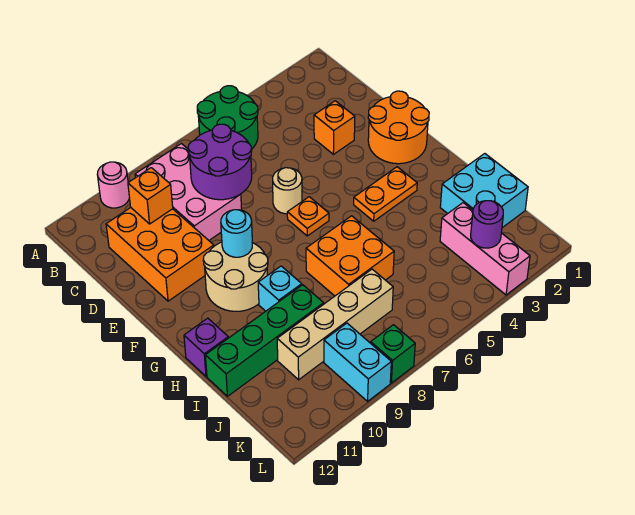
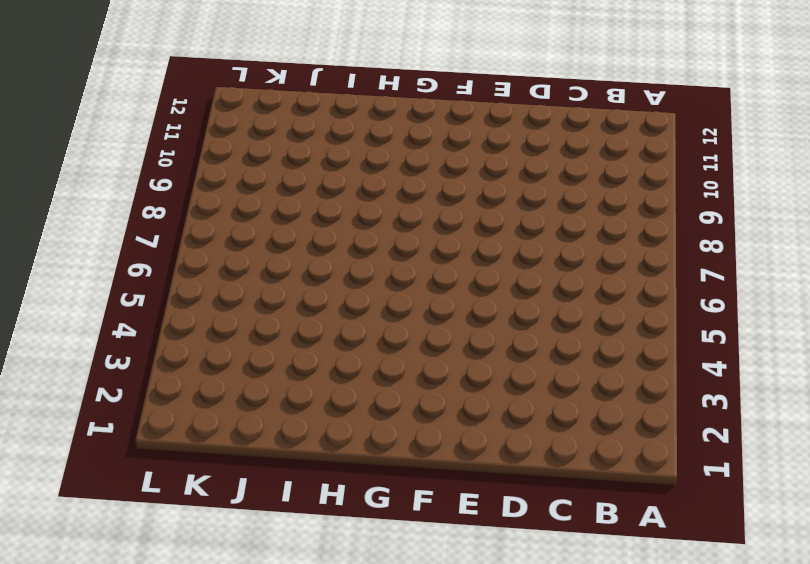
none -> green 2x2 round brick [197,86,258,150]
none -> pink 1x1 round brick [97,162,129,208]
none -> pink 2x3 brick [135,144,242,240]

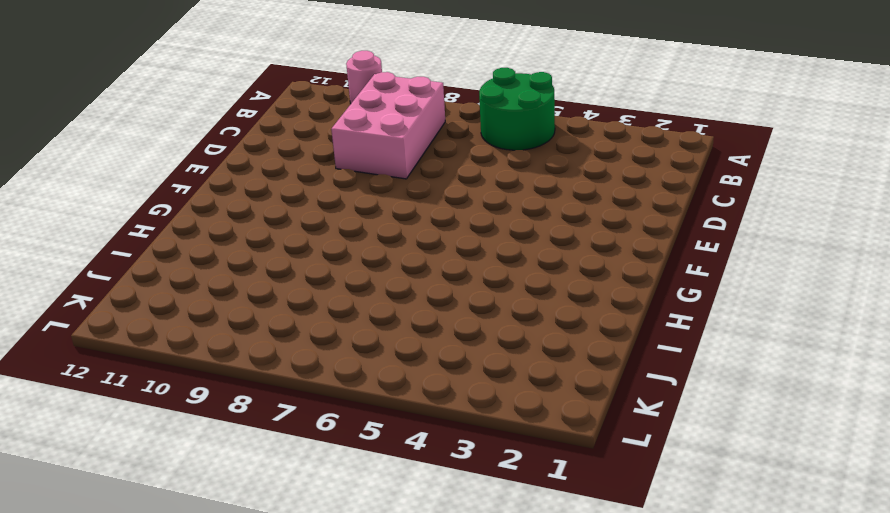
none -> orange 2x3 brick [106,208,214,301]
none -> orange 1x1 brick [314,101,355,154]
none -> orange 2x2 round brick [368,91,429,164]

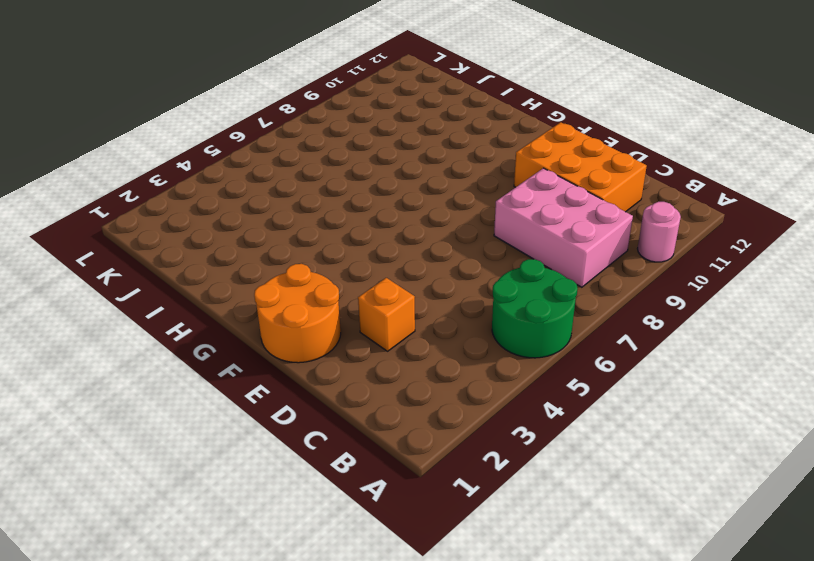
none -> tan 1x1 round brick [273,168,302,214]
none -> orange 1x1 plate [287,197,329,236]
none -> tan 2x2 round brick [203,242,268,311]

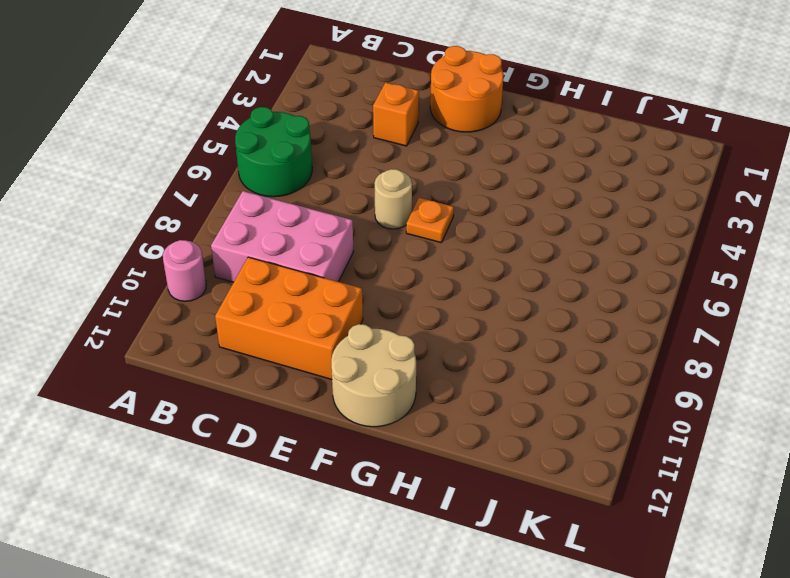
tan 2x2 round brick [331,324,416,427] -> tan 2x2 round brick moved to [203,242,268,311]
none -> orange 1x2 plate [354,167,417,221]
none -> orange 2x2 brick [306,216,394,296]
none -> cyan 1x1 brick [258,266,302,311]

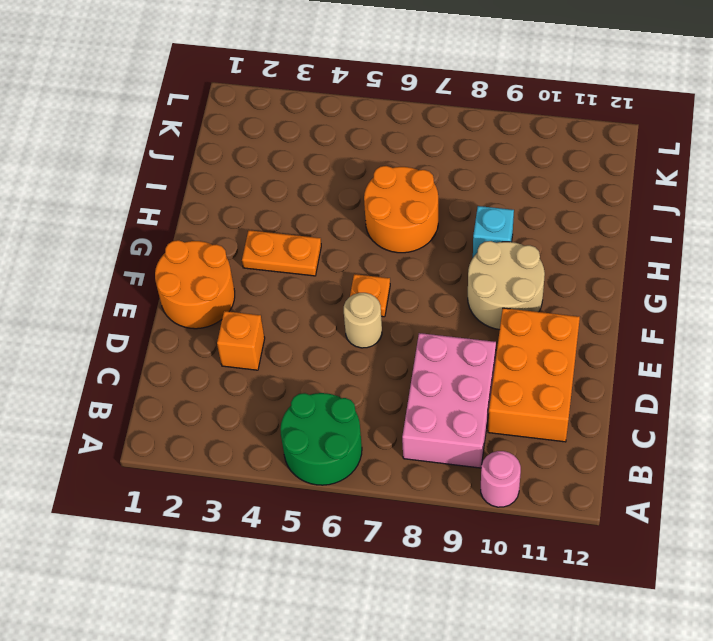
orange 2x2 round brick [364,166,438,253] -> orange 2x2 brick [306,216,394,296]
none -> purple 1x1 brick [184,318,228,376]
none -> cyan 2x2 brick [440,154,528,228]
none -> green 1x4 brick [205,285,324,396]

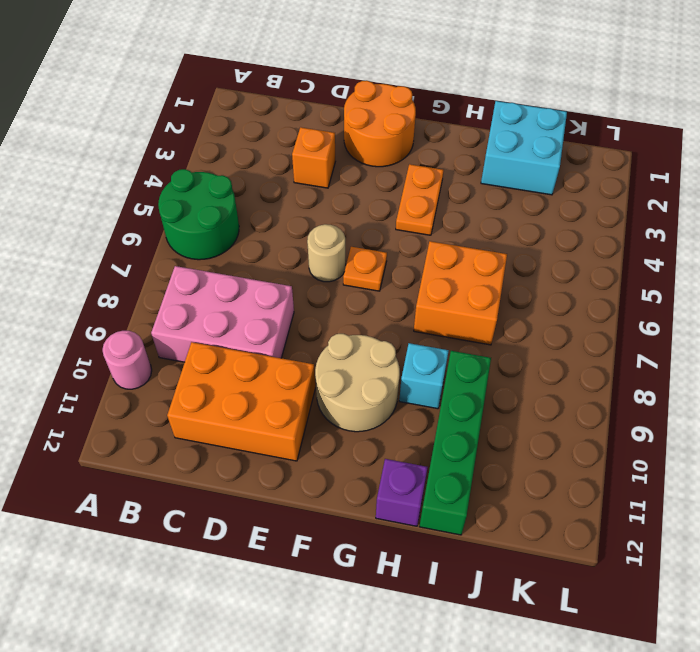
none -> pink 1x3 brick [440,203,530,295]
none -> tan 1x4 brick [277,269,393,380]
none -> cyan 1x2 brick [324,323,391,401]

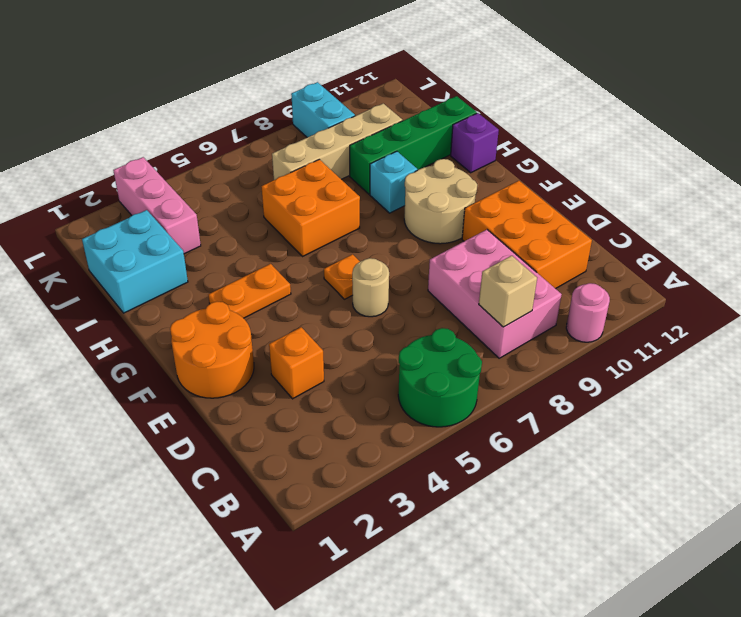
tan 1x1 brick [479,256,537,327] -> none
none -> green 1x1 brick [371,325,415,383]
none -> purple 2x2 round brick [188,124,252,200]
none -> orange 1x1 brick [128,168,173,224]

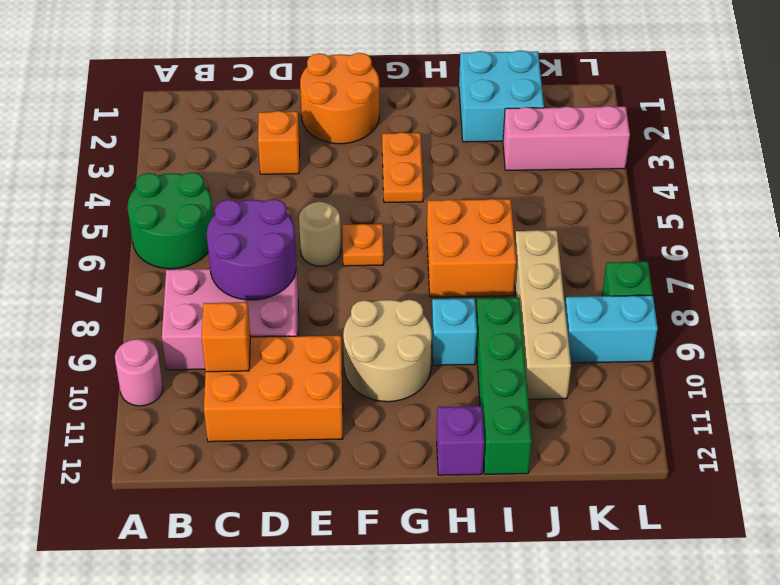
none -> cyan 1x1 round brick [221,210,252,257]
none -> purple 1x1 round brick [471,201,503,248]

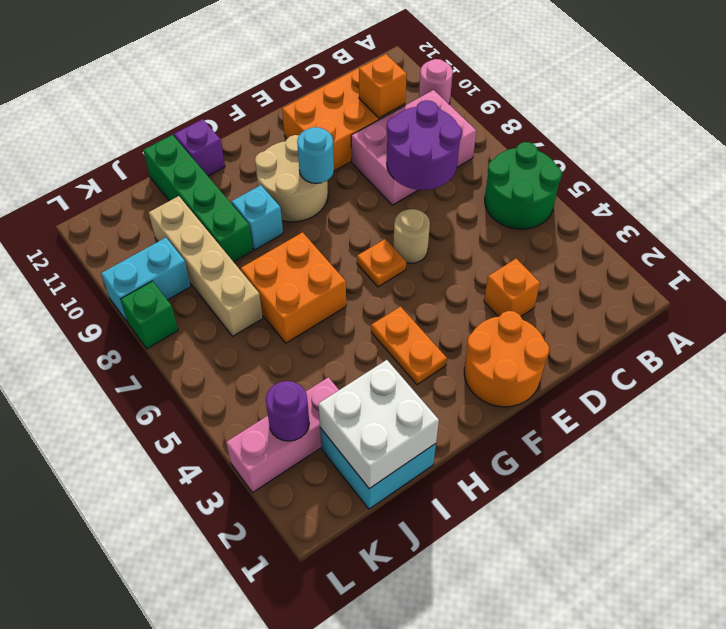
white 2x2 brick [318,360,439,489] -> none

